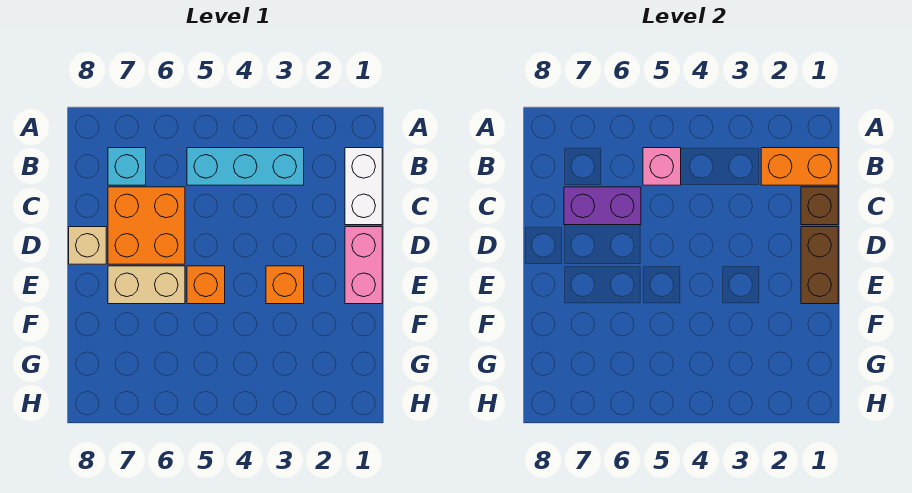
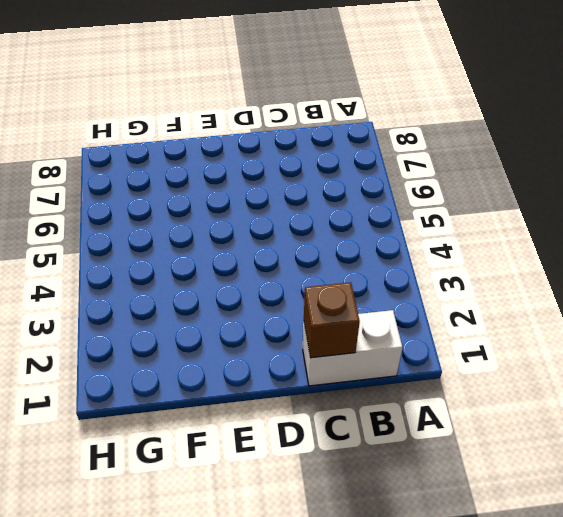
none -> cyan 1x3 brick [187,148,304,185]
none -> cyan 1x1 brick [108,148,146,185]
none -> orange 2x2 brick [108,187,185,264]

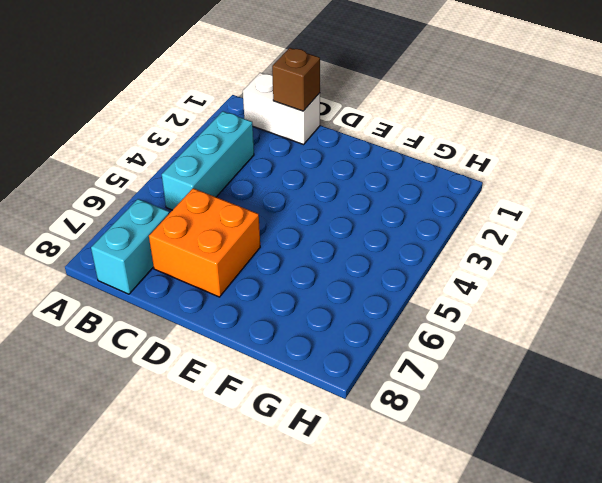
cyan 1x2 brick [91,199,169,294] -> cyan 1x1 brick [108,148,146,185]
none -> pink 1x2 brick [345,227,382,304]
none -> tan 1x1 brick [69,227,106,264]
none -> orange 1x1 brick [266,266,304,304]

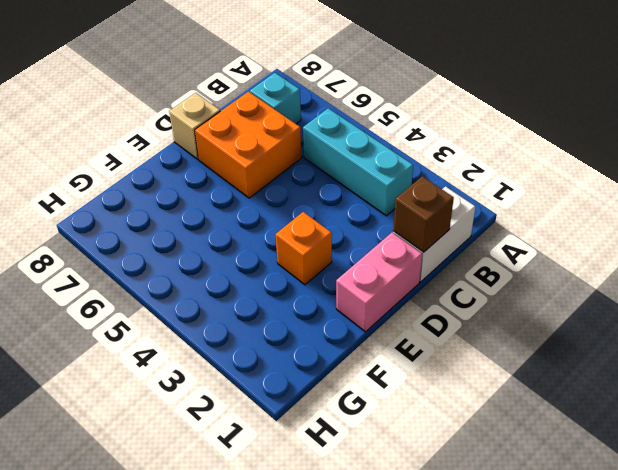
none -> orange 1x1 brick [187,266,225,304]
none -> tan 1x2 brick [108,266,185,304]
none -> orange 1x2 brick [761,148,838,185]

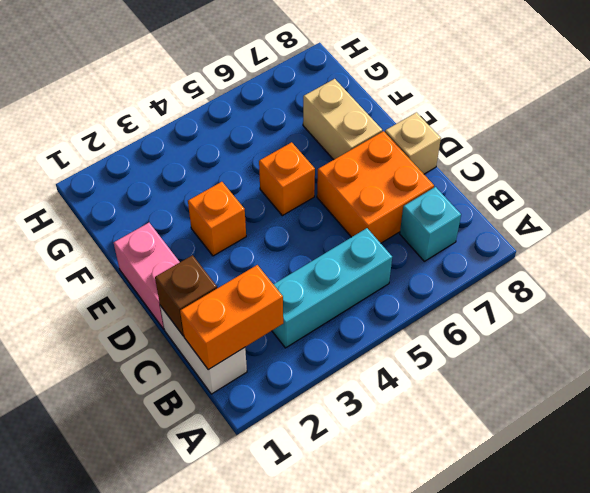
tan 1x2 brick [303,79,382,160] -> tan 1x2 brick turned to [108,266,185,304]
none -> pink 1x1 brick [643,148,681,185]
none -> purple 1x2 brick [564,187,641,225]
none -> brown 1x2 brick [801,227,838,304]

